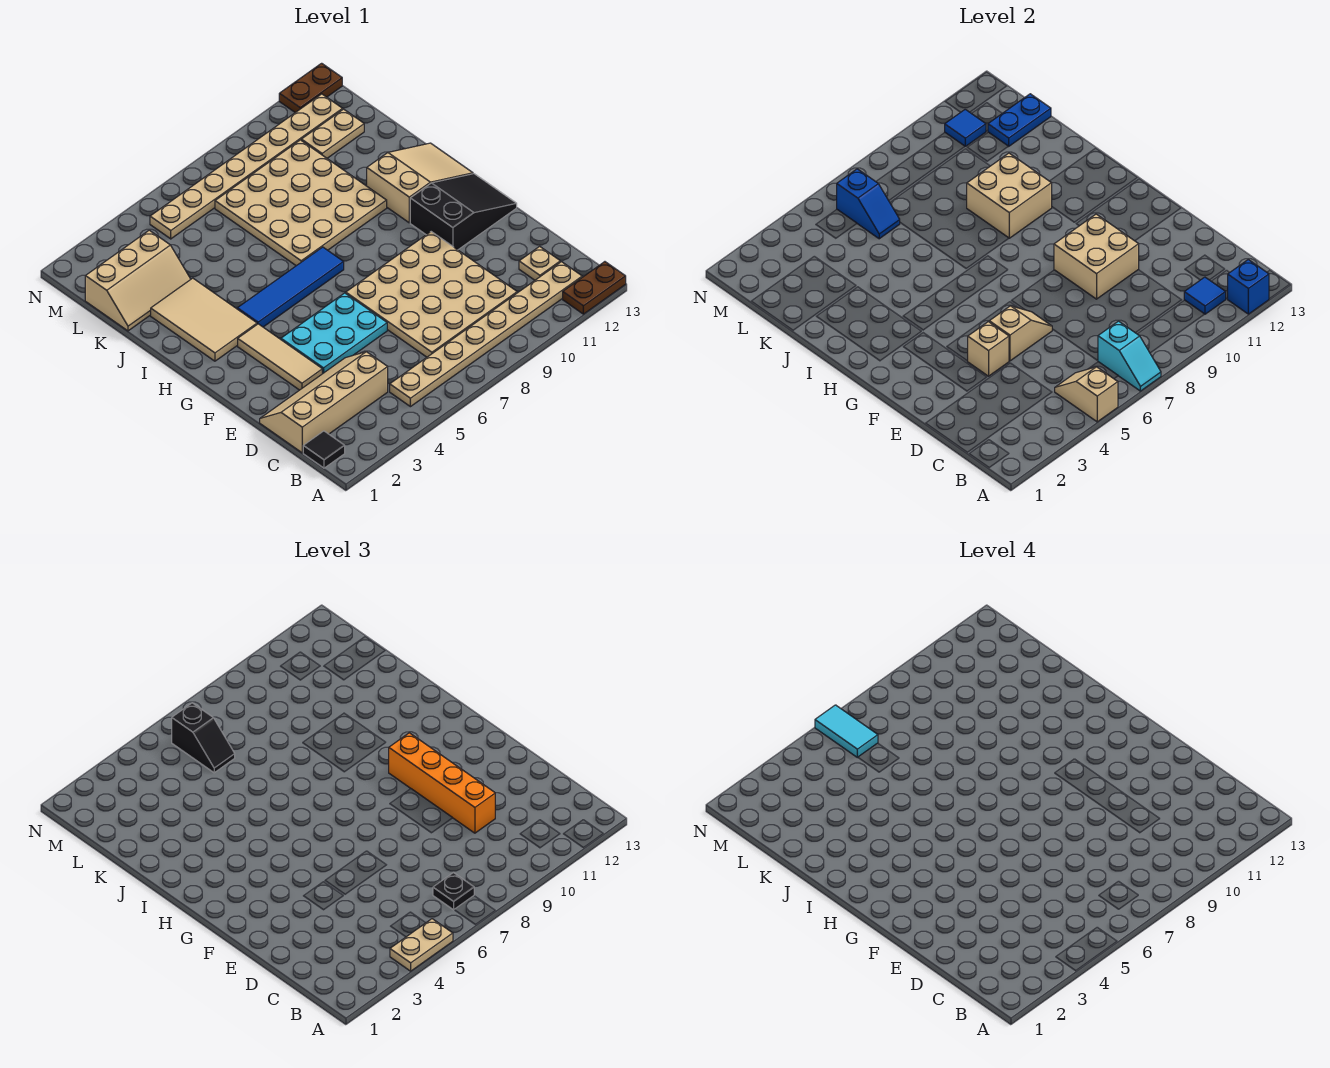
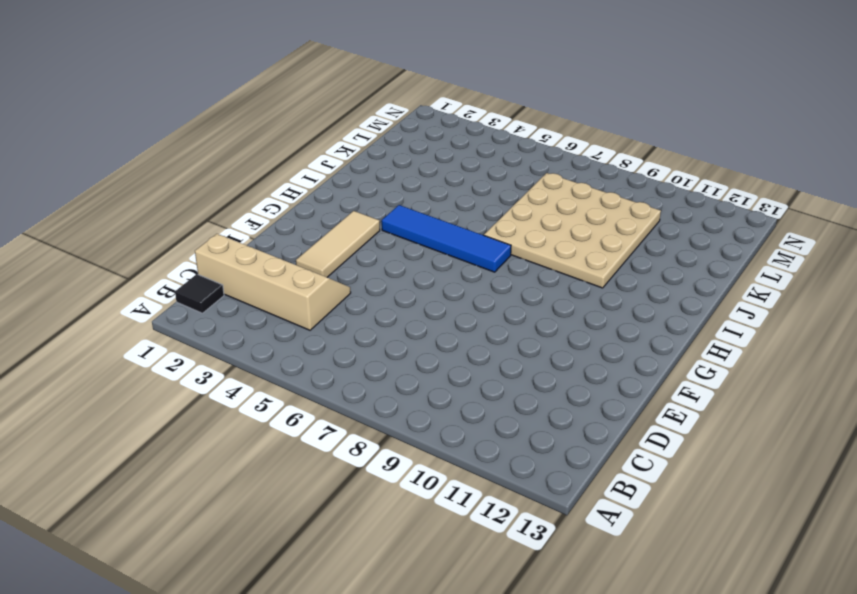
none -> brown 1x2 plate [563,262,626,314]
none -> tan 1x8 plate [390,262,582,407]
none -> tan 4x4 plate [346,232,517,357]
none -> tan 1x1 plate [519,246,560,280]

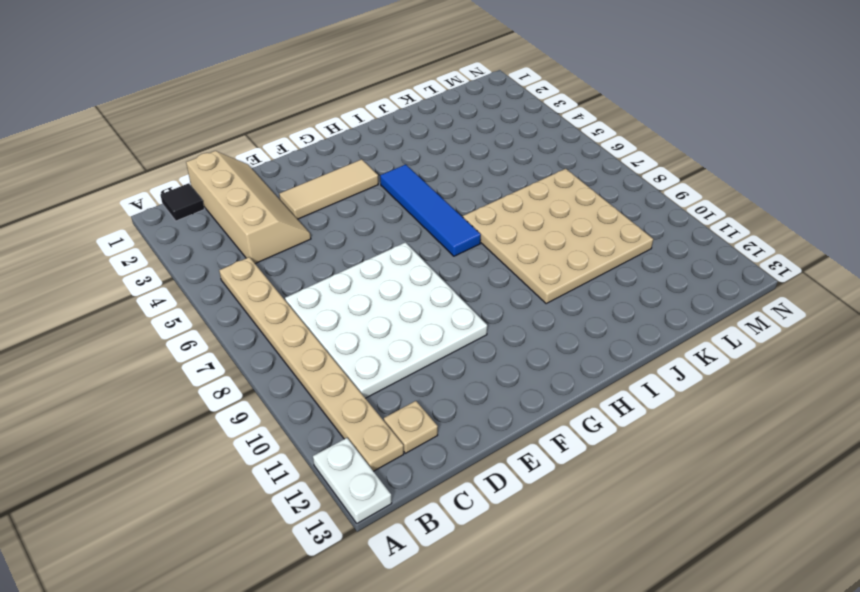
white 1x2 plate [313,438,392,523] -> brown 1x2 plate [563,262,626,314]
white 4x4 plate [285,242,487,398] -> tan 4x4 plate [346,232,517,357]
none -> cyan 2x3 plate [281,293,387,374]
none -> black 2x3 slope [410,174,517,250]
none -> tan 2x3 tile [151,278,257,361]
none -> tan 2x3 slope [367,143,473,223]

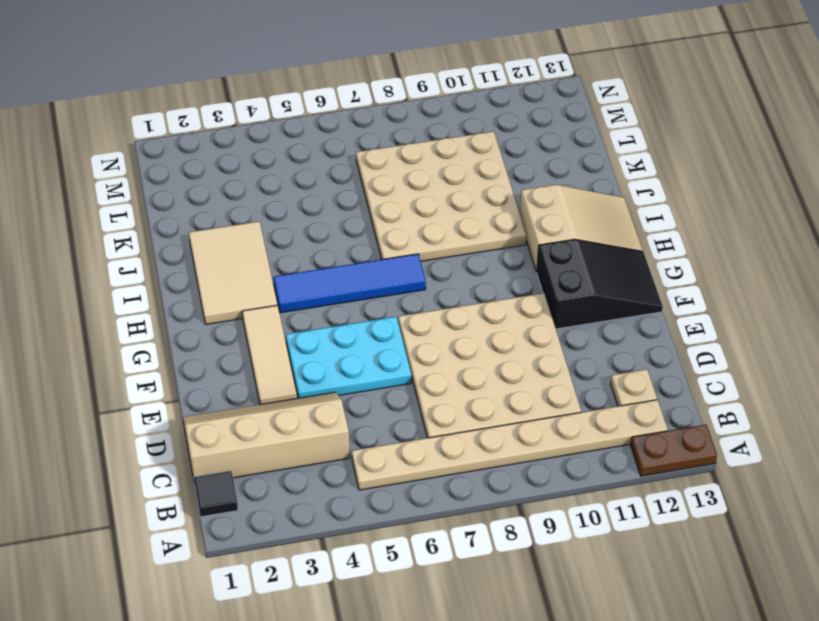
none -> tan 2x3 slope [85,230,191,331]
none -> tan 1x2 plate [301,109,364,158]
none -> tan 1x8 plate [150,94,343,239]
none -> brown 1x2 plate [279,63,342,113]

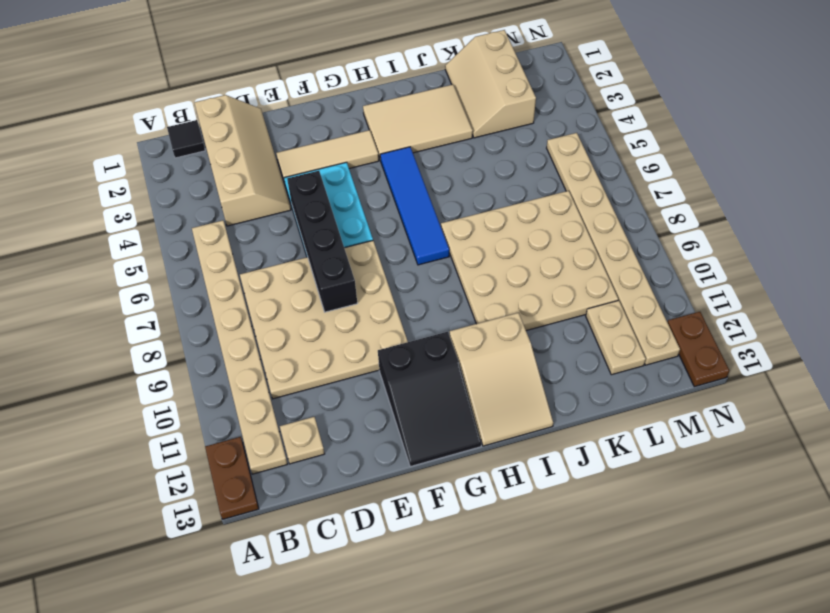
black 1x4 brick [287,171,357,312] -> tan 1x2 slope [989,306,1052,361]
none -> tan 1x2 slope [1055,367,1118,422]
none -> cyan 1x2 slope [1098,321,1161,391]
none -> blue 1x1 brick [1228,260,1269,314]
none -> blue 1x1 tile [1184,277,1226,314]

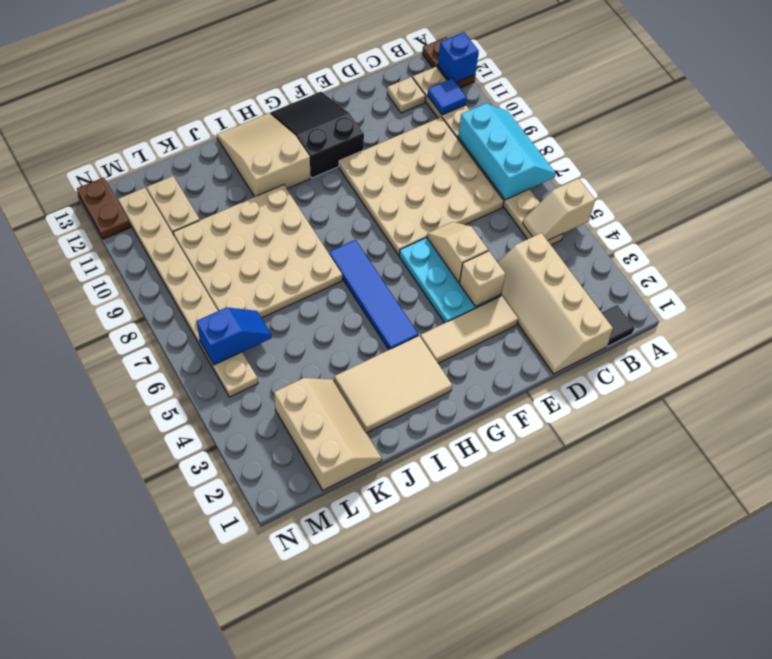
cyan 2x3 slope [458,103,556,200] -> cyan 1x2 slope [1098,321,1161,391]
none -> tan 2x2 brick [1054,214,1139,299]
none -> tan 2x2 brick [967,153,1052,238]
none -> blue 1x2 plate [988,94,1051,146]
none -> blue 1x1 tile [945,109,986,146]

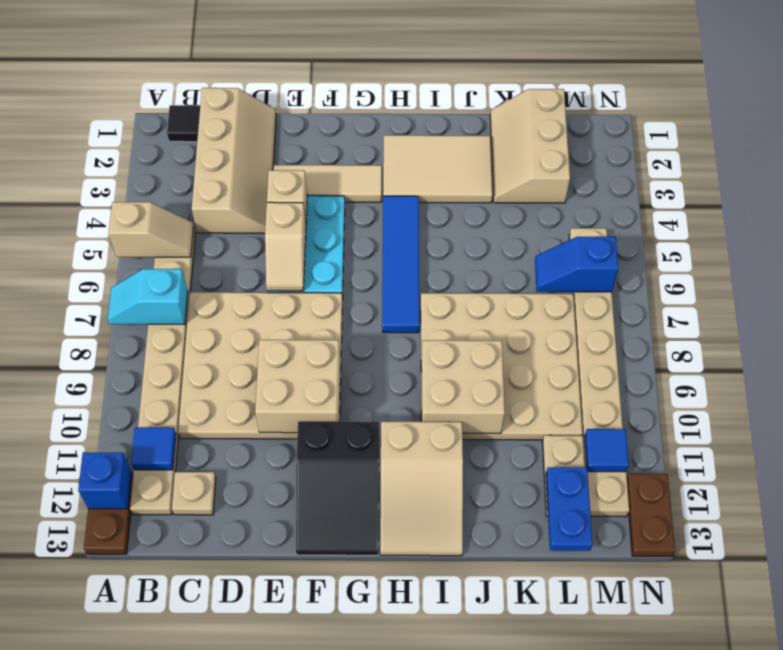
none -> tan 1x2 plate [390,919,453,971]
none -> black 1x1 plate [433,873,474,910]
none -> orange 1x4 brick [389,733,495,833]
none -> black 1x2 slope [172,703,235,773]

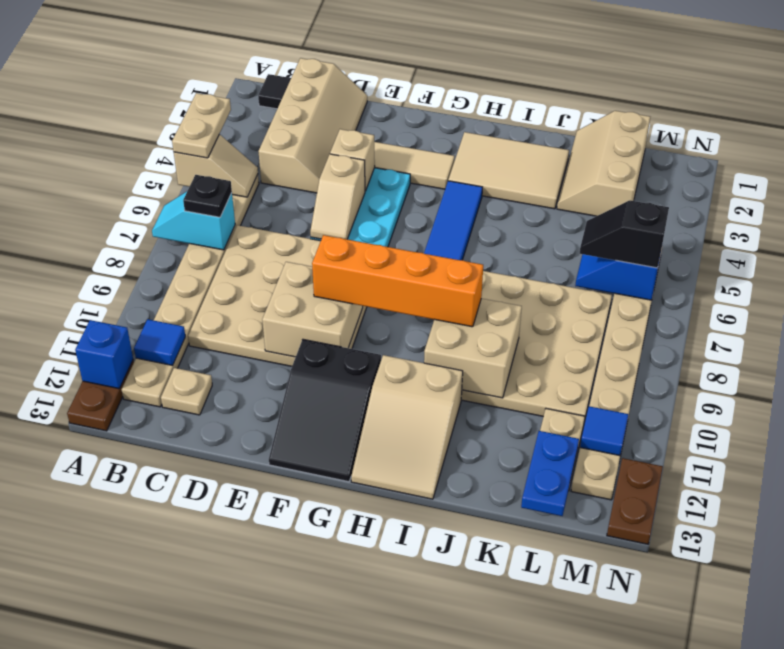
orange 1x4 brick [312,235,483,327] -> orange 1x4 brick moved to [389,733,495,833]
none -> cyan 1x2 tile [815,705,878,758]

